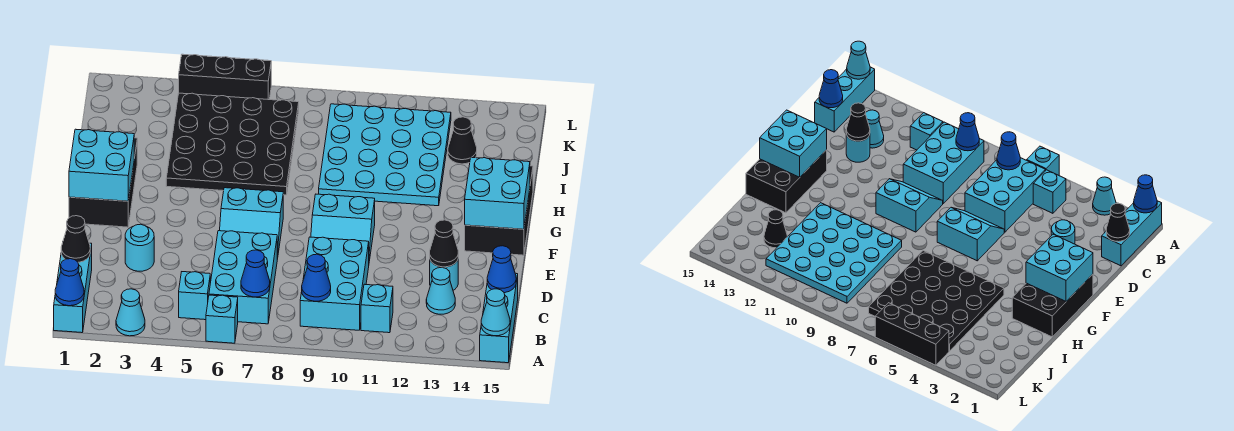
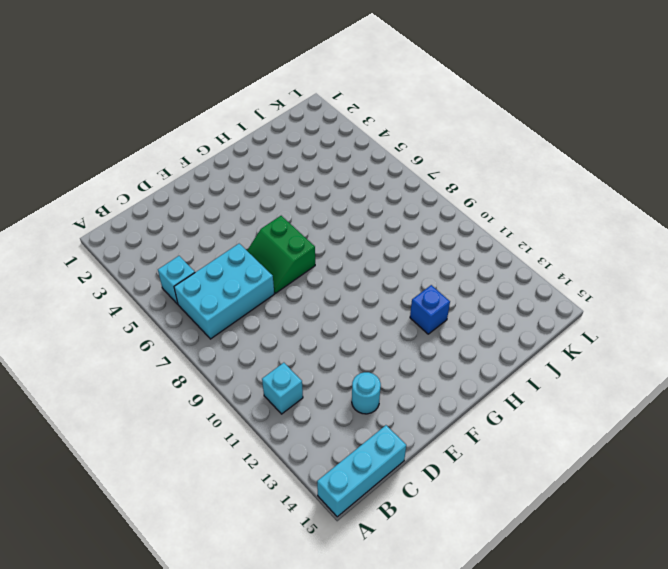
green 2x2 slope [247,216,315,293] -> cyan 2x2 slope [220,188,283,259]
blue 1x1 brick [410,285,450,334] -> cyan 4x4 plate [319,104,451,206]
none -> cyan 1x3 brick [54,243,92,333]
none -> cyan 1x1 cone [116,289,145,336]
none -> cyan 1x1 brick [206,295,238,343]

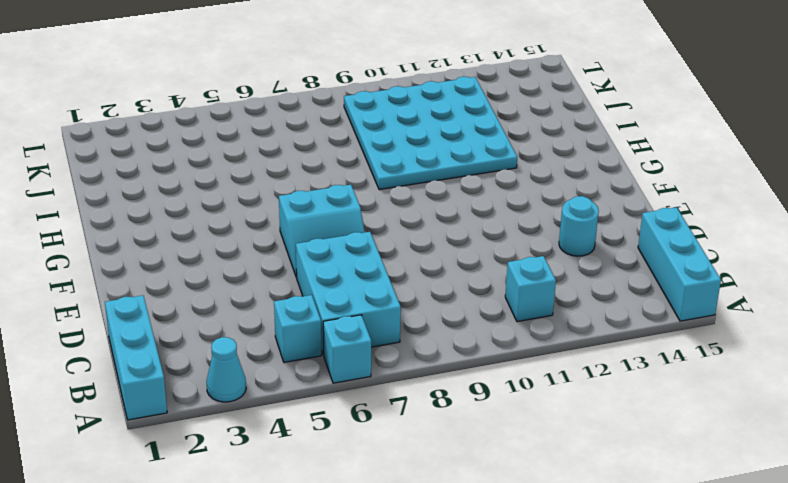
none -> cyan 2x3 brick [300,237,369,330]
none -> cyan 1x1 cone [426,268,455,314]
none -> cyan 1x1 round brick [125,224,154,271]

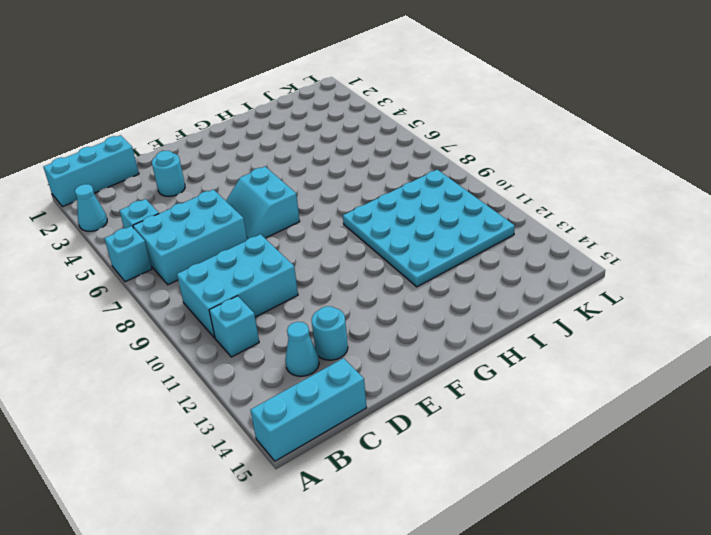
none -> cyan 2x2 slope [311,194,375,261]
none -> black 2x3 brick [69,138,137,227]
none -> black 2x3 brick [465,166,533,255]

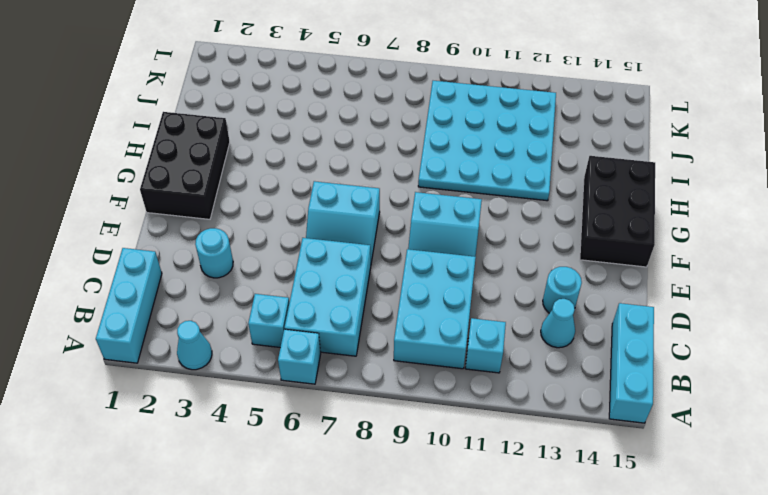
none -> black 4x4 plate [166,93,299,195]
none -> black 1x1 cone [448,117,477,164]
none -> black 1x3 brick [179,54,271,100]

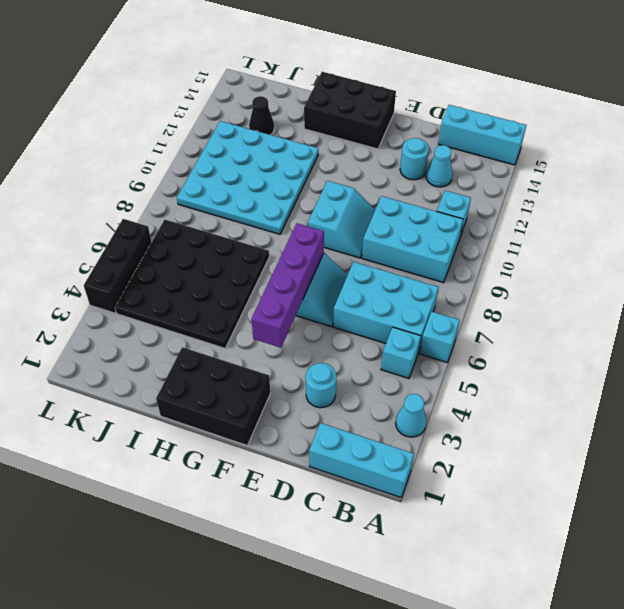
purple 1x4 brick [252,223,324,348] -> none
none -> blue 1x1 cone [55,259,84,306]
none -> cyan 1x1 cone [481,289,510,336]
none -> blue 1x1 cone [241,250,270,297]

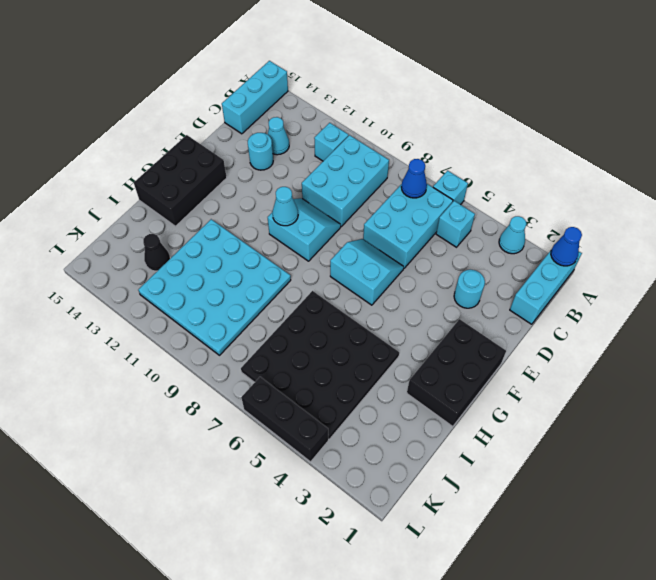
cyan 1x1 cone [272,187,298,226] -> cyan 1x1 cone moved to [481,289,510,336]
none -> blue 1x1 cone [302,254,331,301]
none -> black 1x1 cone [61,216,90,262]
none -> blue 1x1 cone [487,246,516,293]

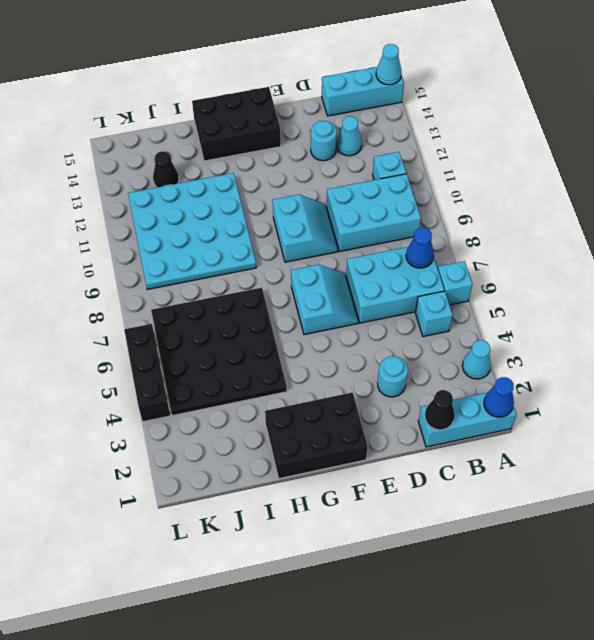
none -> blue 1x1 cone [302,254,331,301]
none -> blue 1x1 cone [487,246,516,293]
none -> black 1x1 cone [430,220,458,267]

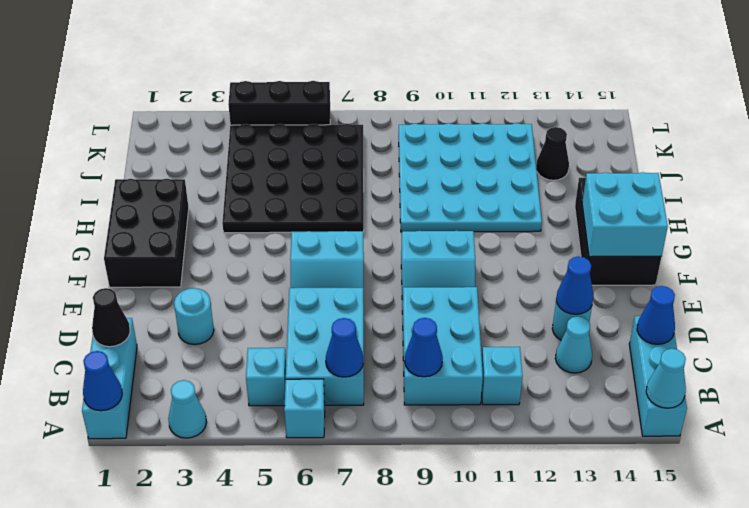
blue 1x1 cone [556,256,593,314] -> black 1x1 cone [430,220,458,267]
none -> cyan 2x2 brick [69,129,134,201]

